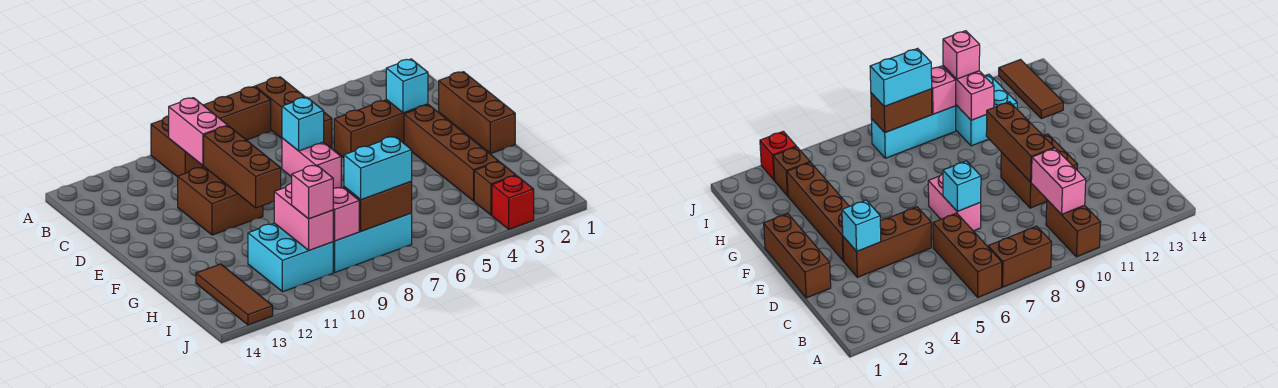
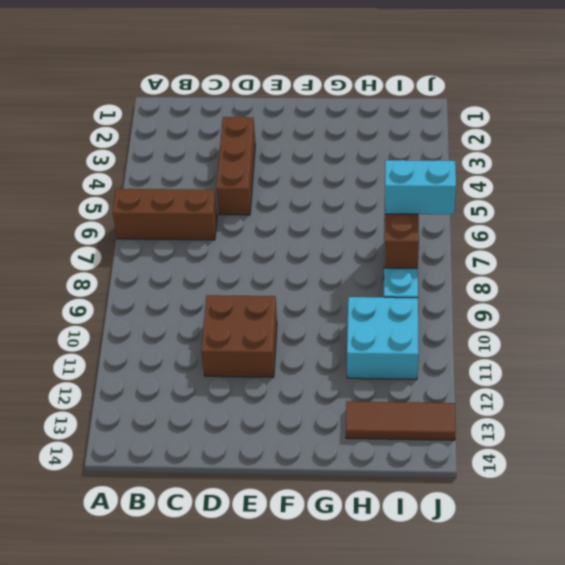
cyan 1x2 brick [385,160,456,214] -> cyan 1x2 brick turned to [344,136,412,200]
none -> brown 1x2 brick [203,87,271,140]
none -> brown 1x2 brick [151,116,204,177]
none -> brown 1x3 brick [439,72,515,154]

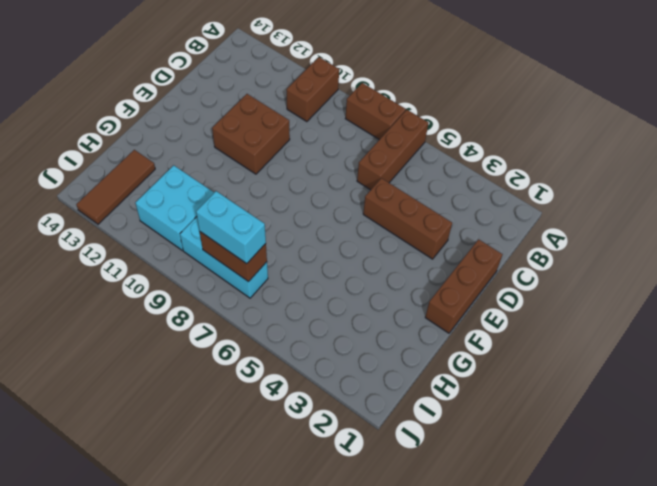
none -> pink 1x2 brick [282,138,341,188]
none -> brown 1x4 brick [404,105,498,201]
none -> brown 1x1 brick [474,162,516,215]

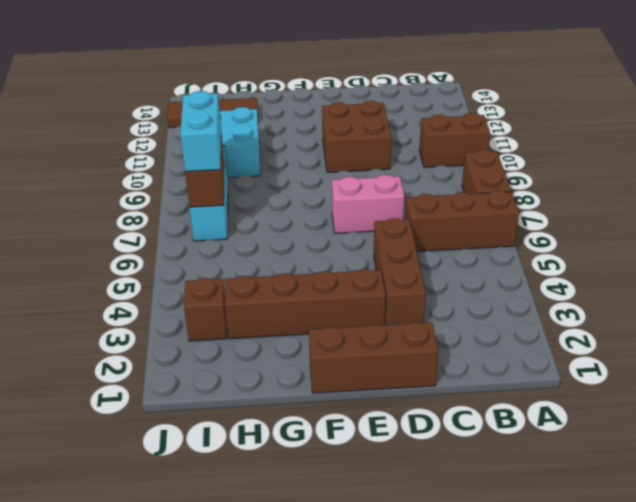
none -> red 1x1 brick [492,176,534,229]
none -> pink 1x2 brick [169,98,228,165]
none -> cyan 1x1 brick [386,59,428,113]

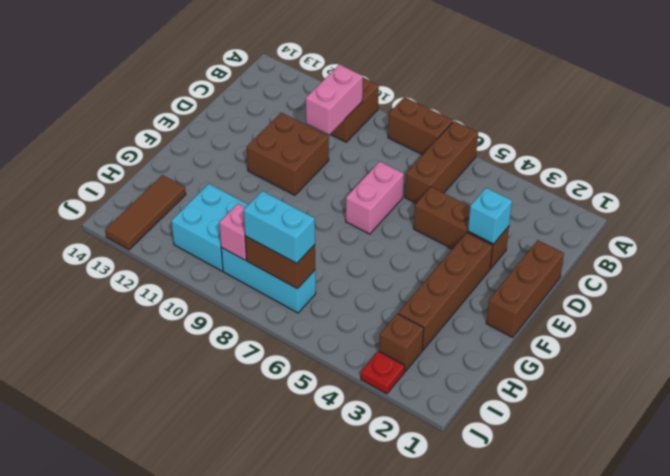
red 1x1 plate [361,351,405,394] -> red 1x1 brick [492,176,534,229]
none -> cyan 1x1 brick [282,97,324,151]
none -> brown 1x3 brick [204,126,281,208]
none -> pink 1x2 brick [274,184,333,250]

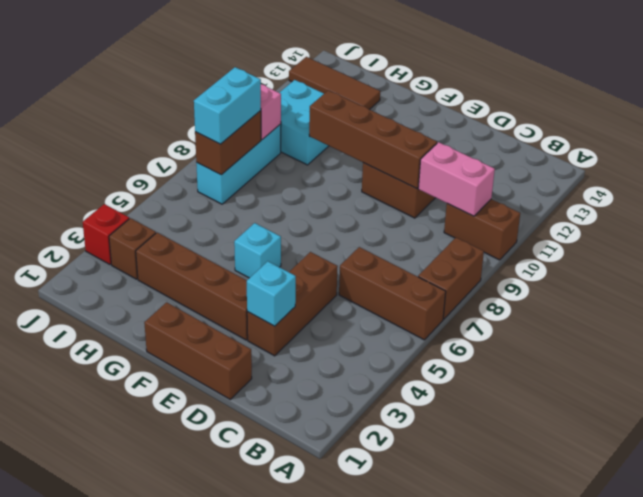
brown 1x4 brick [309,90,437,189] -> brown 1x3 brick [204,126,281,208]
cyan 1x1 brick [234,223,281,278] -> cyan 1x1 brick moved to [282,97,324,151]
none -> pink 1x2 brick [282,138,341,188]
none -> pink 1x2 brick [274,184,333,250]
none -> pink 1x1 brick [292,165,333,219]

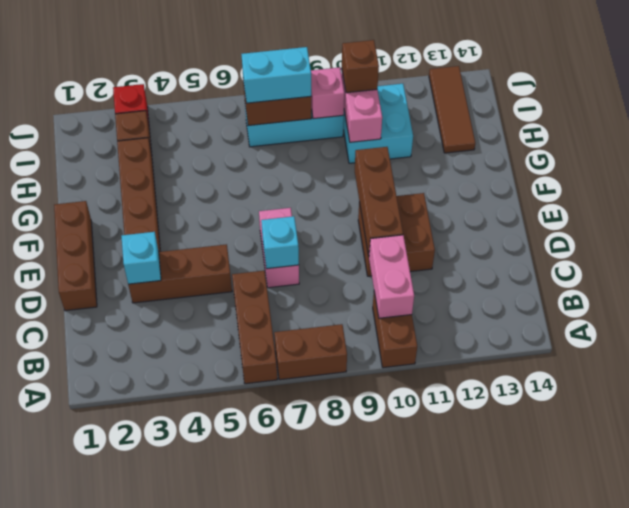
brown 1x1 brick [342,40,379,93] -> pink 1x1 brick [292,165,333,219]

